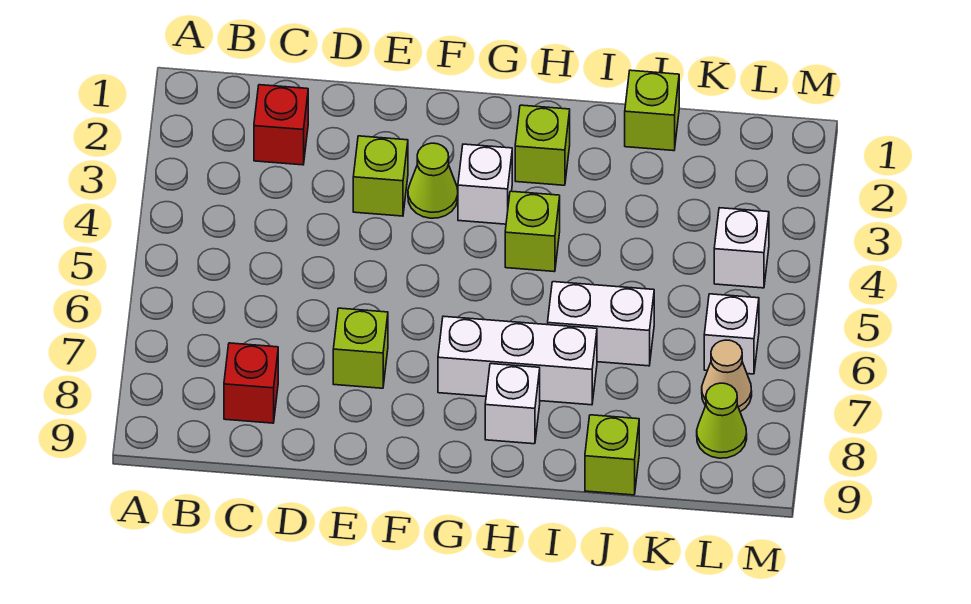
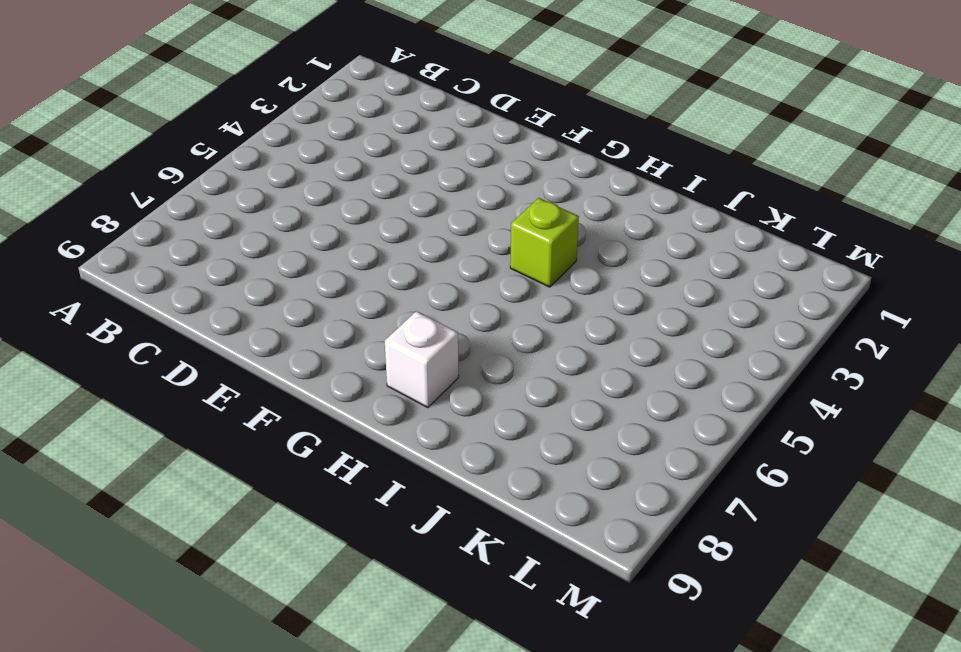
none -> red 1x1 brick [254,85,308,165]
none -> red 1x1 brick [224,343,278,423]
none -> lime 1x1 brick [353,136,408,216]

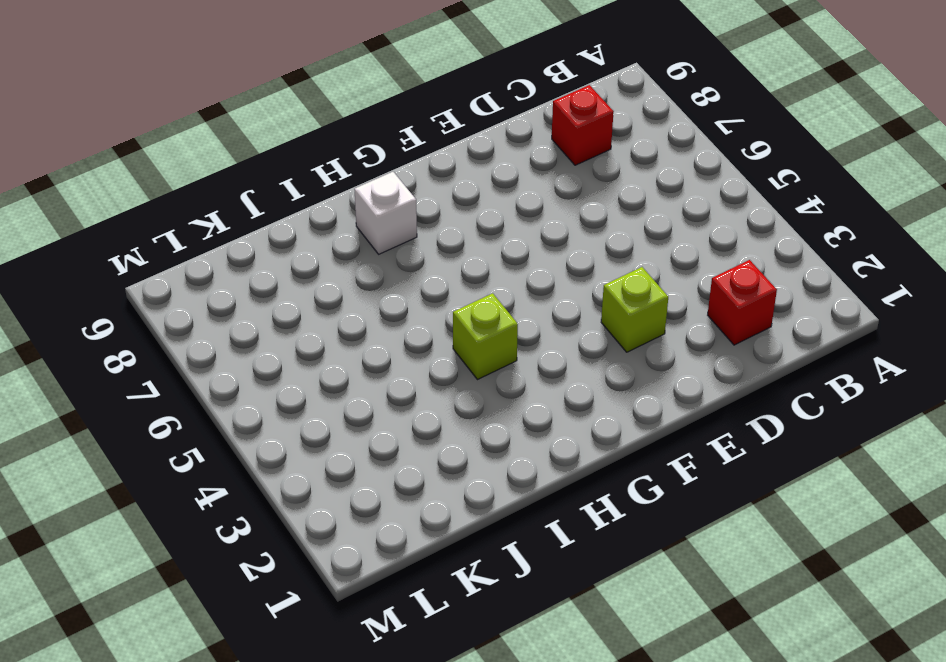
none -> lime 1x1 brick [333,308,388,388]
none -> lime 1x1 cone [408,143,458,218]
none -> white 1x1 brick [458,144,512,224]

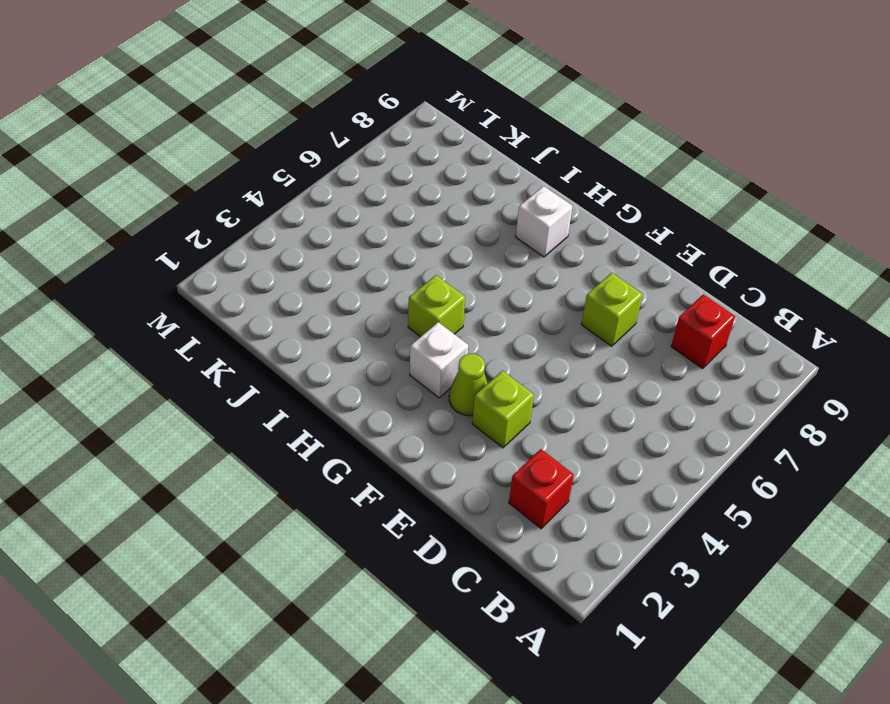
none -> white 1x3 brick [438,316,597,405]
none -> lime 1x1 brick [515,105,570,185]
none -> white 1x2 brick [548,282,654,366]

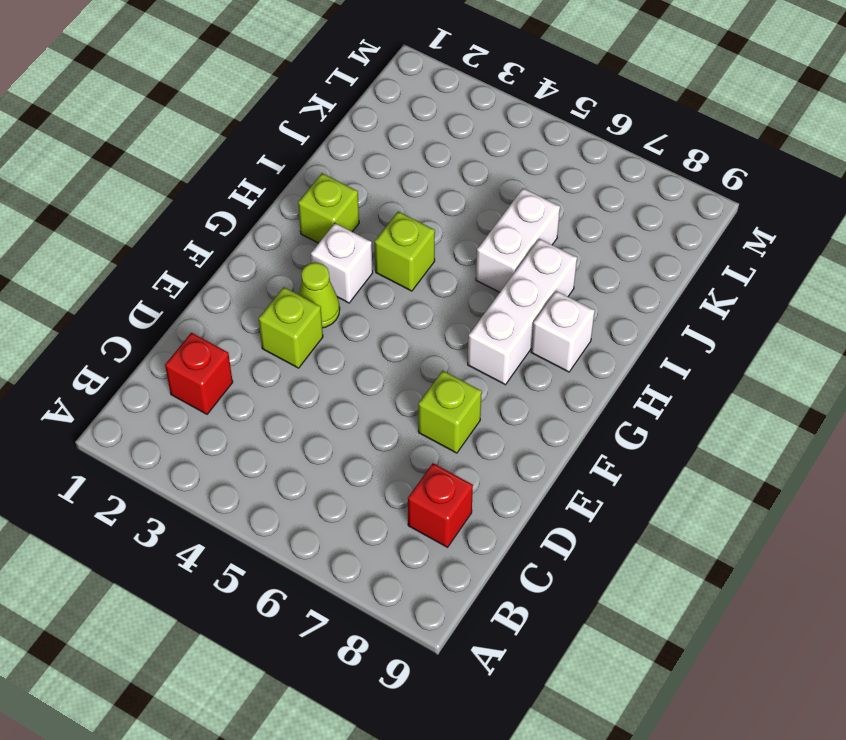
none -> lime 1x1 brick [625,70,679,151]
none -> lime 1x1 brick [585,415,639,495]
none -> white 1x1 brick [714,208,769,288]

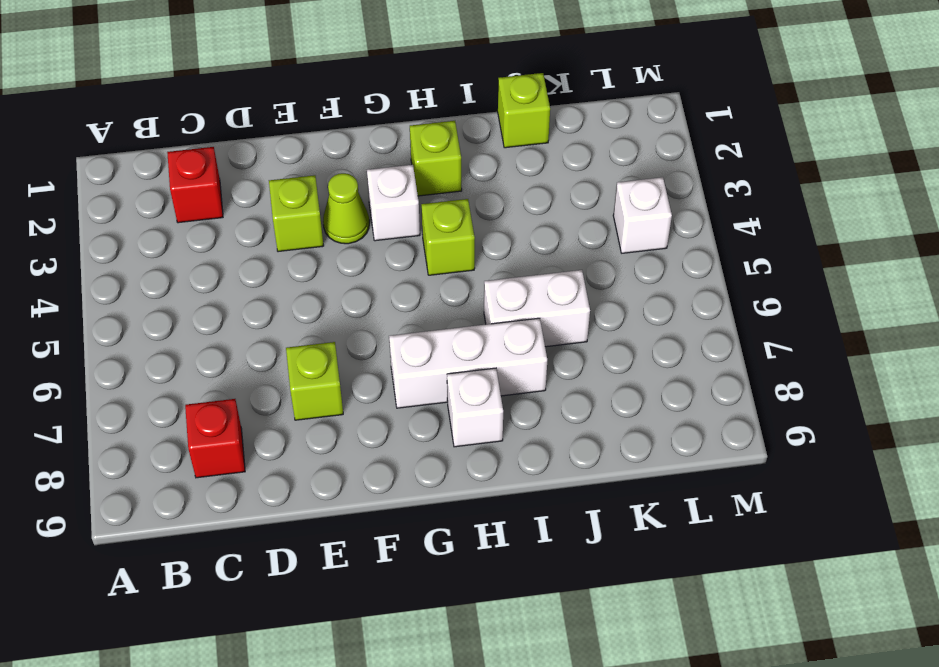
none -> lime 1x1 brick [585,415,639,495]
none -> white 1x1 brick [704,294,759,374]
none -> tan 1x1 cone [702,340,752,412]

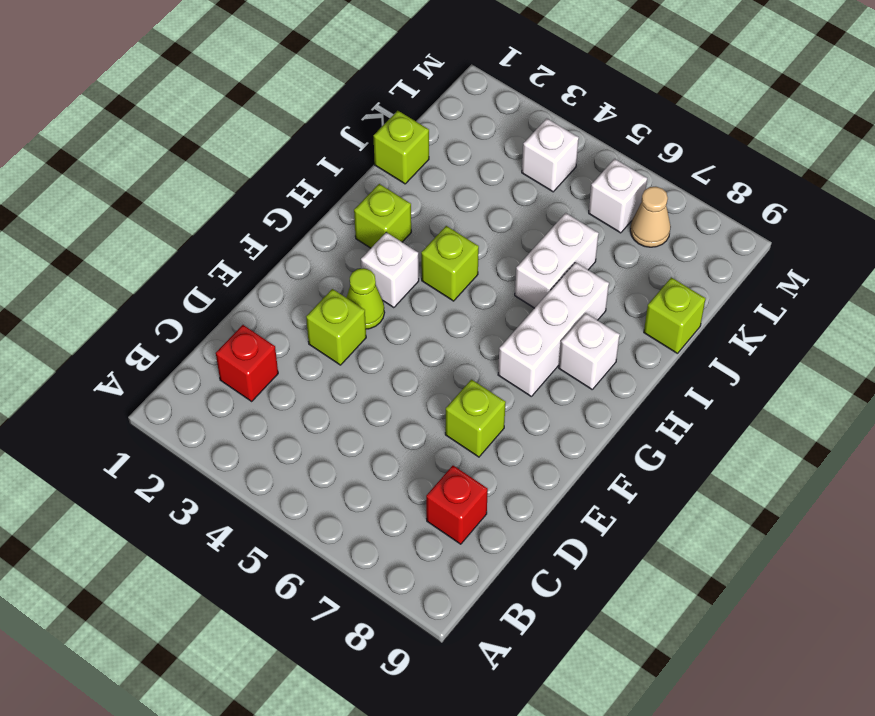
none -> lime 1x1 cone [697,383,747,458]

